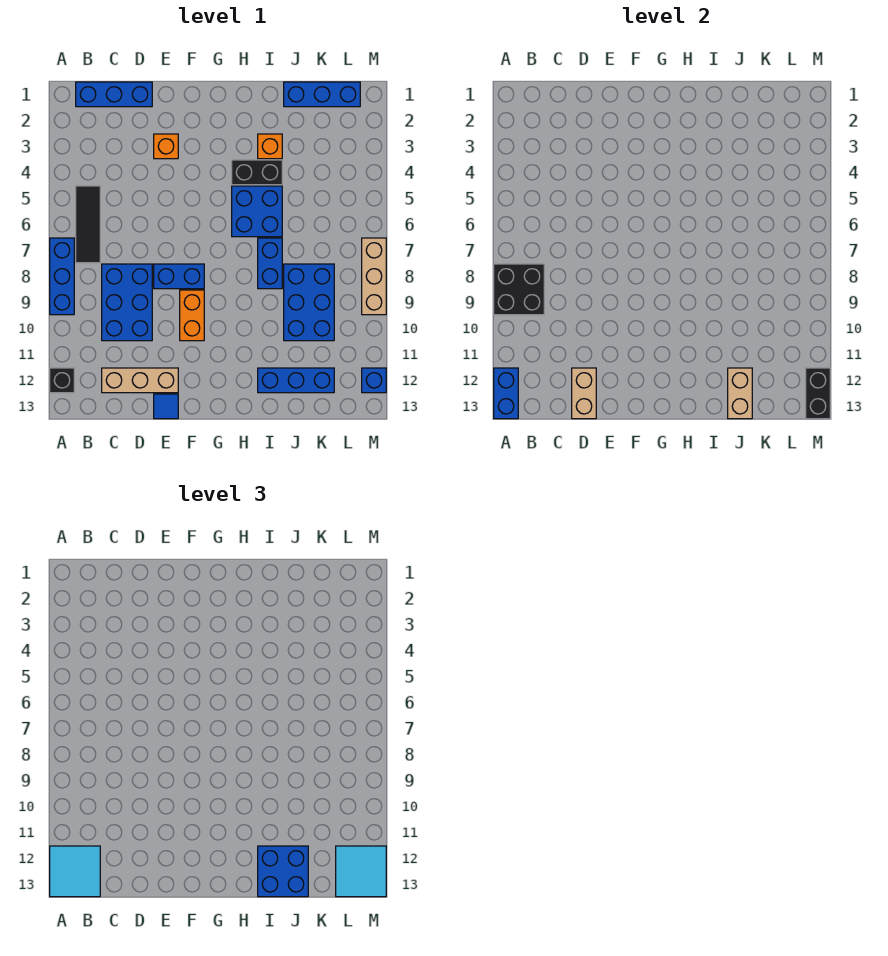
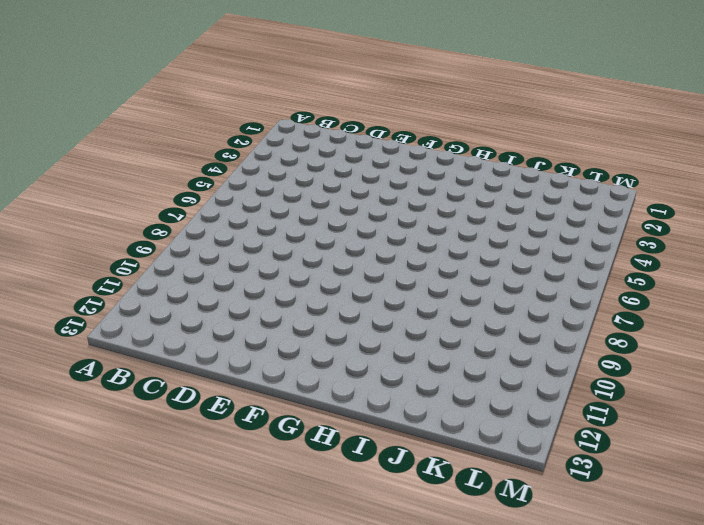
none -> blue 1x3 brick [50,238,74,315]
none -> black 1x1 brick [50,368,74,393]
none -> blue 1x3 brick [76,82,152,107]

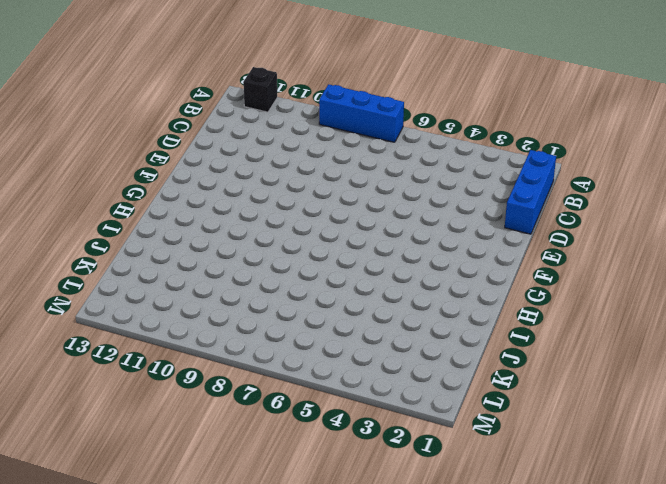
none -> black 1x3 tile [76,186,100,263]
none -> blue 2x3 brick [102,264,152,341]
none -> tan 1x3 brick [102,368,178,393]

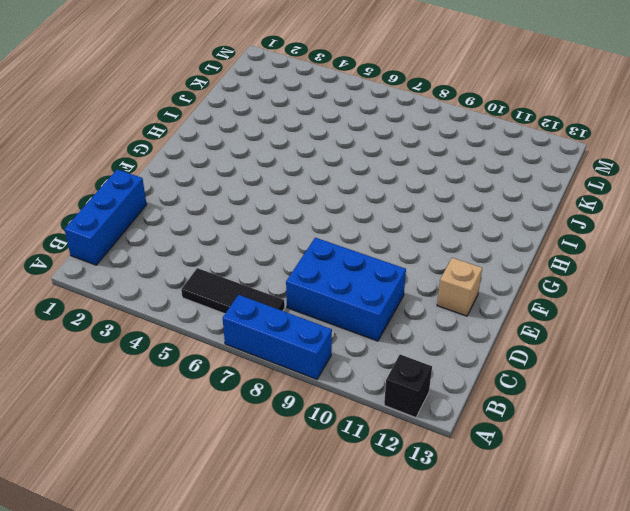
tan 1x1 brick [437,258,482,316] -> tan 1x3 brick [102,368,178,393]
none -> orange 1x1 brick [154,134,178,159]
none -> blue 1x2 brick [154,264,204,289]
none -> blue 1x1 tile [154,394,178,419]

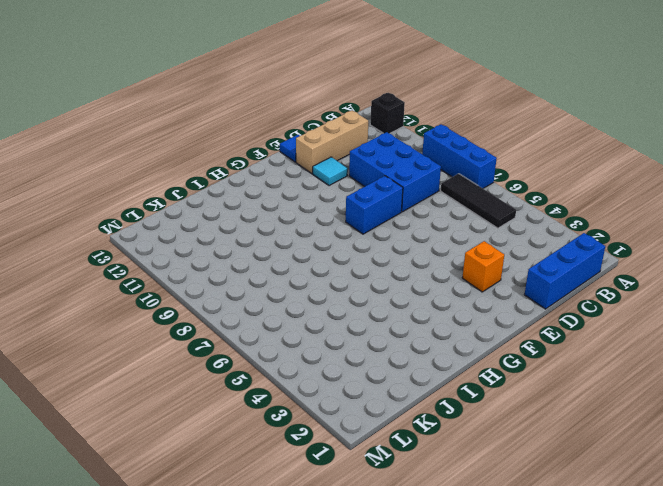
cyan 1x1 tile [313,157,348,186] -> none
none -> orange 1x2 brick [180,290,204,341]
none -> black 1x2 brick [232,160,282,185]
none -> blue 2x2 brick [232,186,282,237]

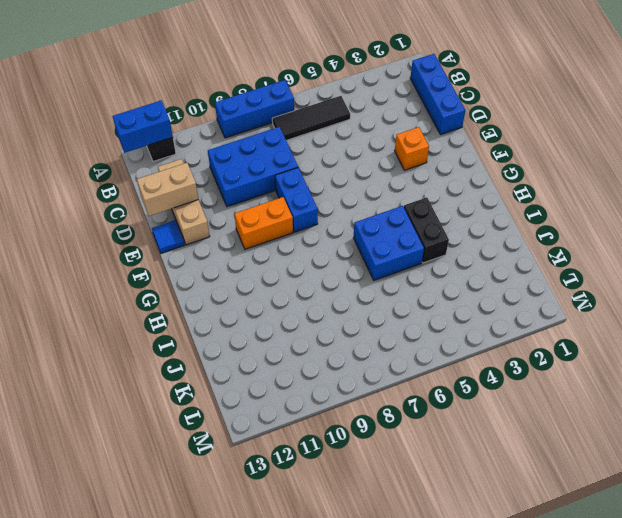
none -> orange 1x1 brick [258,134,282,159]
none -> blue 1x2 brick [258,238,282,289]
none -> blue 1x3 brick [258,368,334,393]

